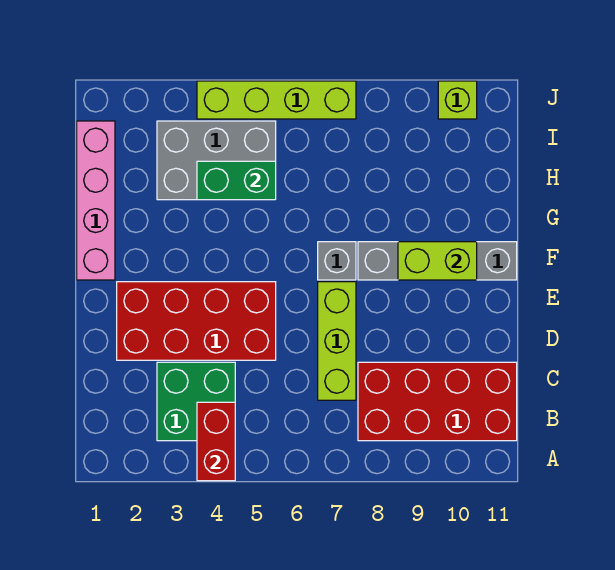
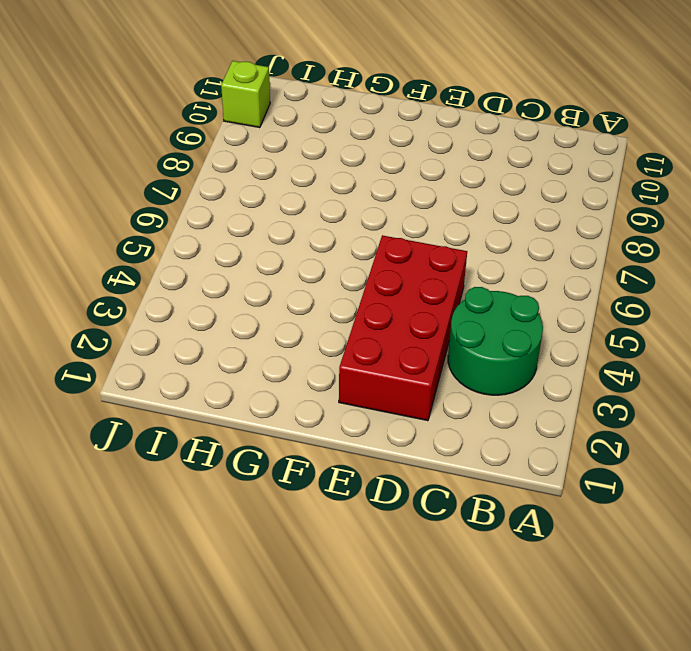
green 2x2 round brick [448,287,543,395] -> green 2x2 brick [157,362,235,441]
none -> red 2x4 brick [358,362,517,441]
none -> lime 1x3 brick [318,282,356,400]
none -> pink 1x4 brick [77,121,115,280]

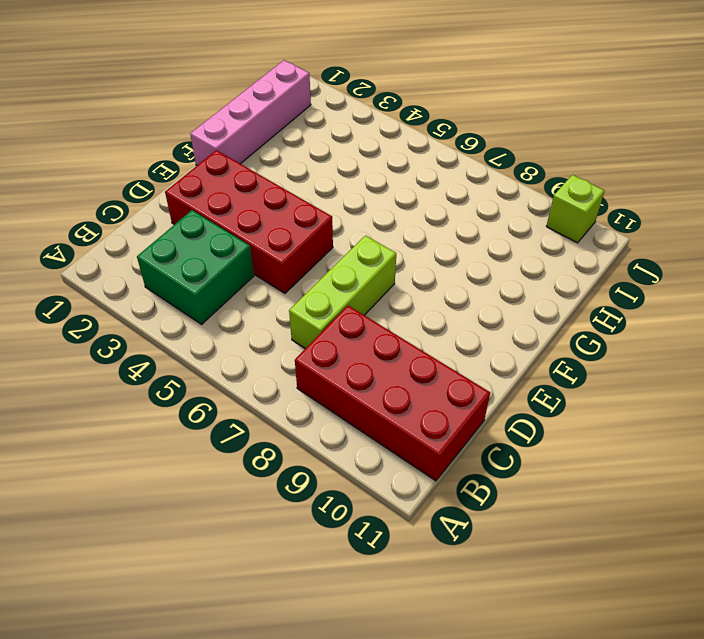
none -> grey 1x1 brick [318,242,356,280]
none -> grey 1x4 brick [358,242,517,280]
none -> grey 2x3 brick [157,121,276,200]

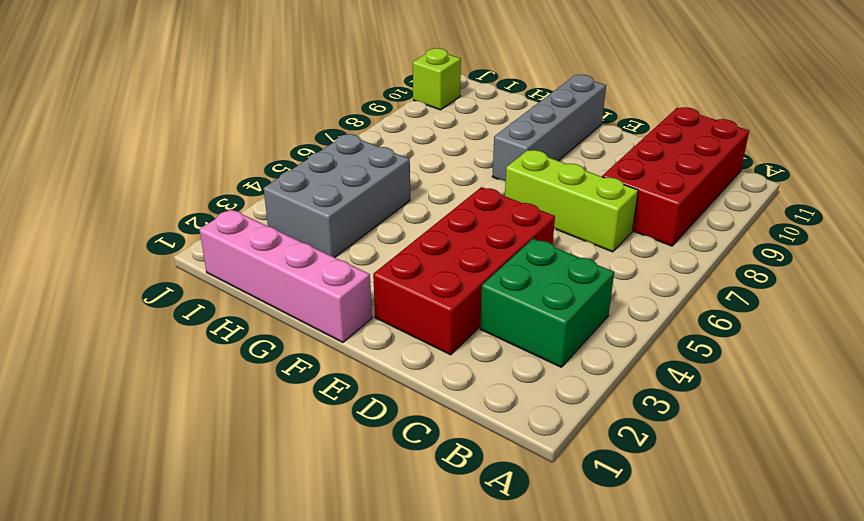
none -> grey 1x1 brick [318,242,356,280]
none -> lime 1x4 brick [197,81,356,119]
none -> red 1x2 brick [197,402,235,481]

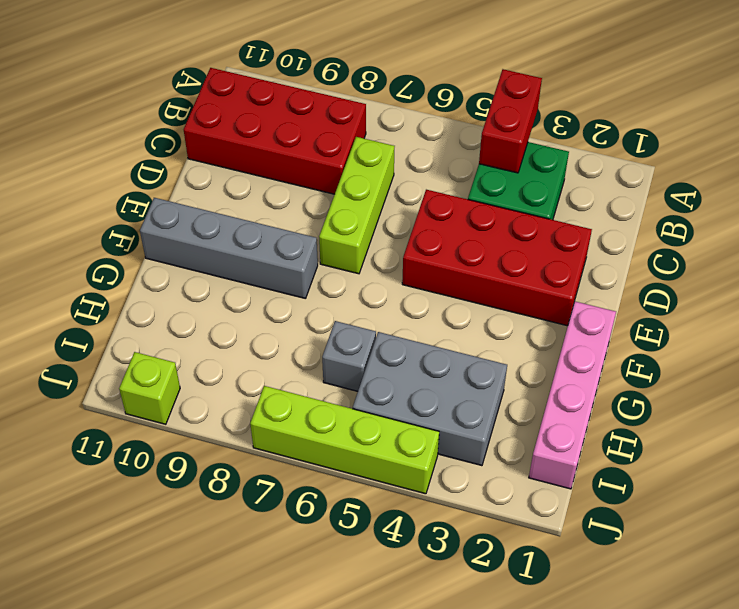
grey 1x1 brick [322,321,376,391] -> grey 1x1 brick moved to [318,242,356,280]
none -> lime 1x2 brick [398,242,477,280]
none -> green 1x2 brick [197,161,276,200]

